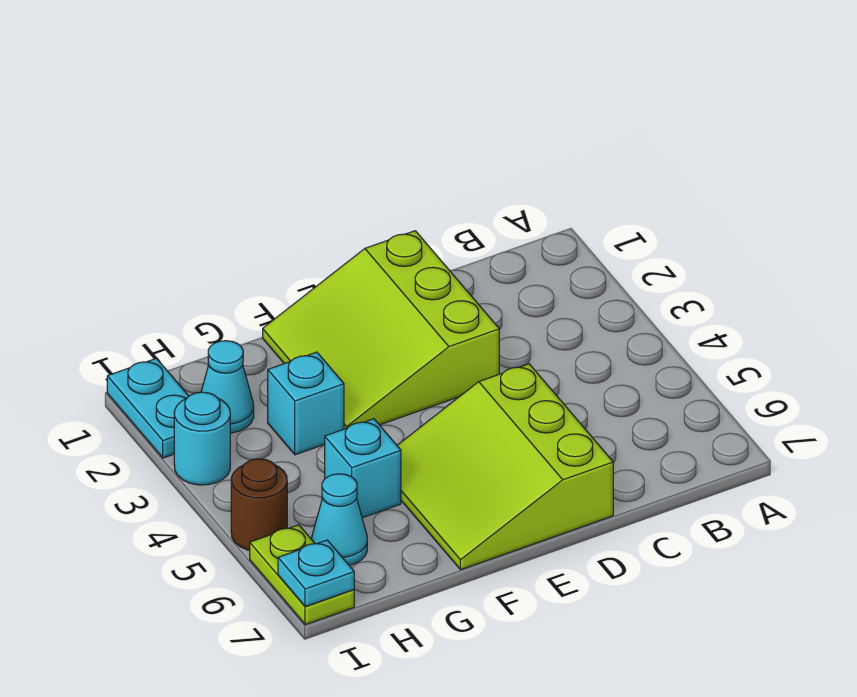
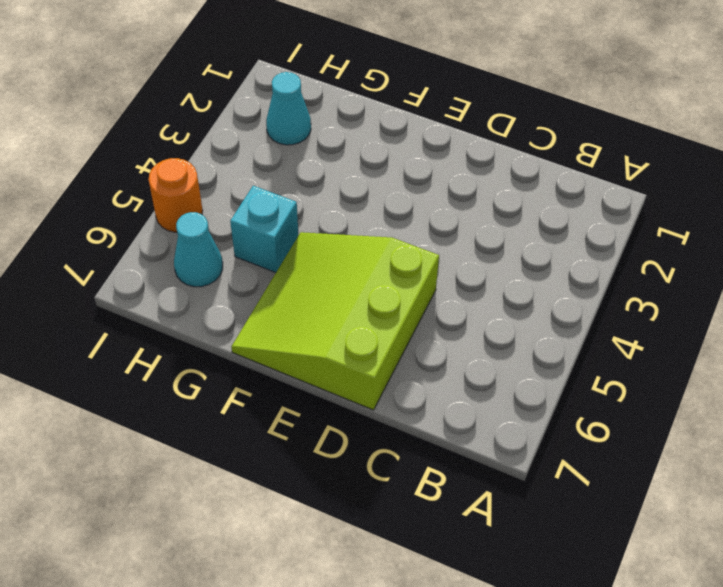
orange 1x1 round brick [149,158,203,232] -> brown 1x1 round brick [231,459,287,550]
none -> lime 3x3 slope [263,231,499,429]
none -> cyan 1x1 brick [268,352,344,455]

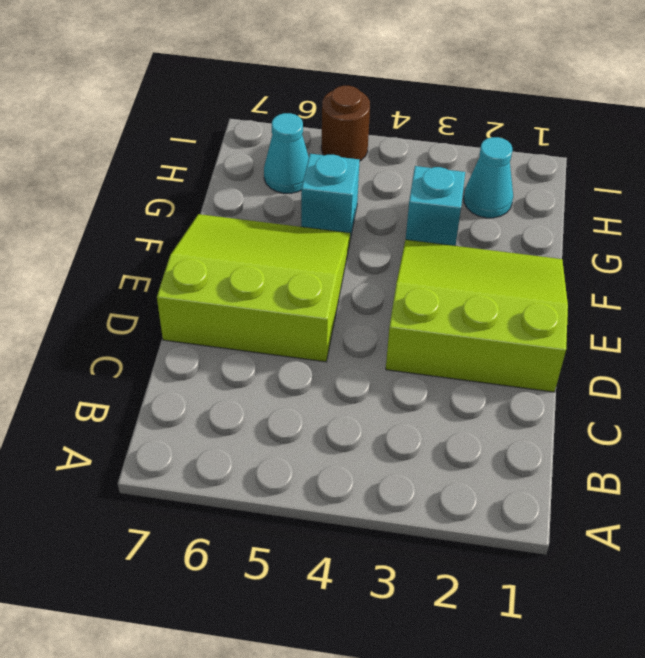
none -> cyan 1x2 plate [107,358,189,458]
none -> cyan 1x1 round brick [174,392,230,485]

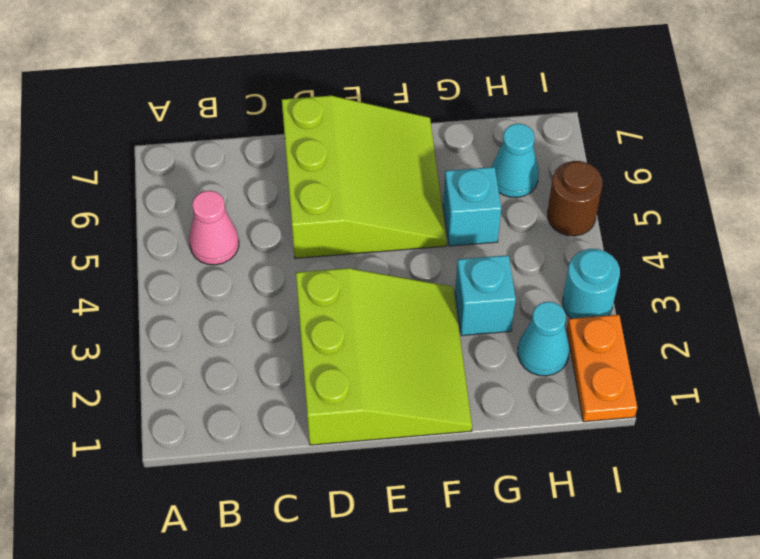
pink 1x1 cone [189,191,239,265] -> none
orange 1x2 plate [567,315,637,422] -> cyan 1x2 plate [107,358,189,458]
none -> lime 1x2 plate [250,525,354,625]
none -> cyan 1x1 plate [278,540,354,606]

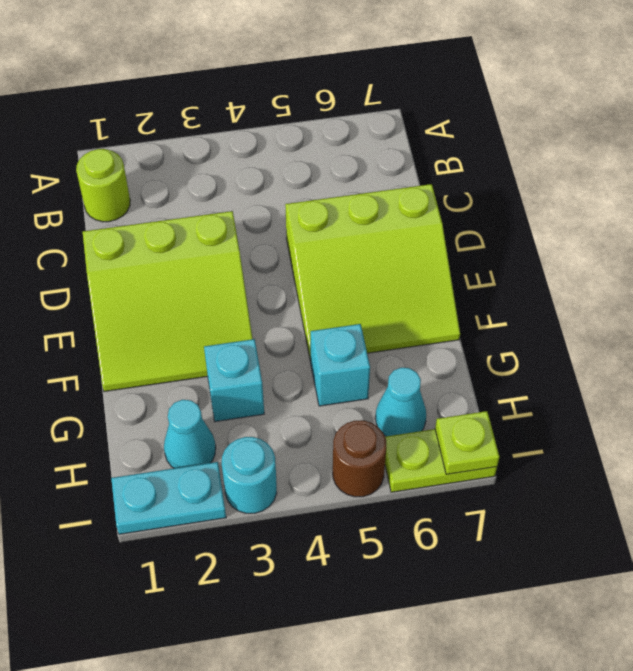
lime 1x1 round brick [76,149,130,222] -> none
lime 1x1 plate [435,411,499,474] -> cyan 1x1 plate [278,540,354,606]

